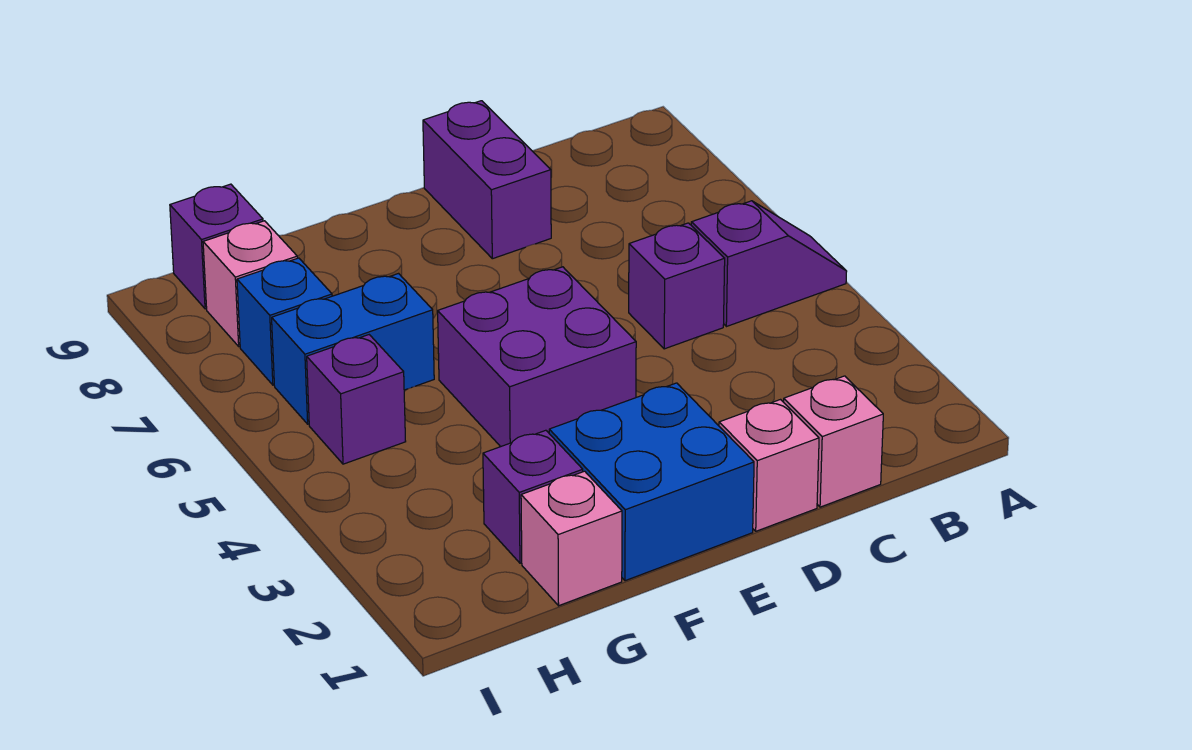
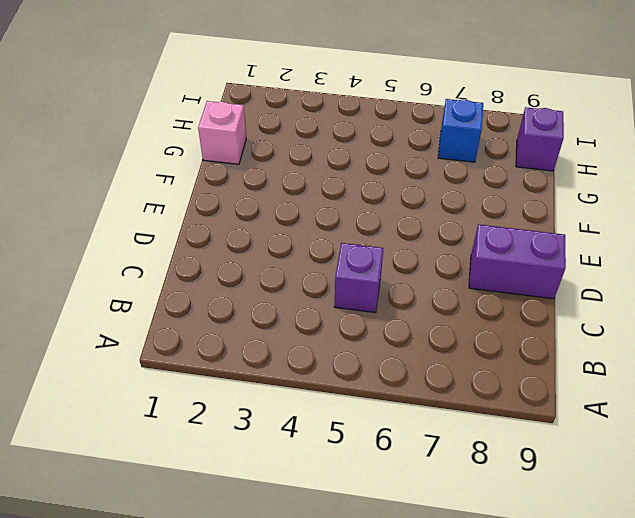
none -> purple 1x2 slope [691,201,847,327]
none -> pink 1x1 brick [784,376,883,507]
none -> pink 1x1 brick [719,400,819,531]

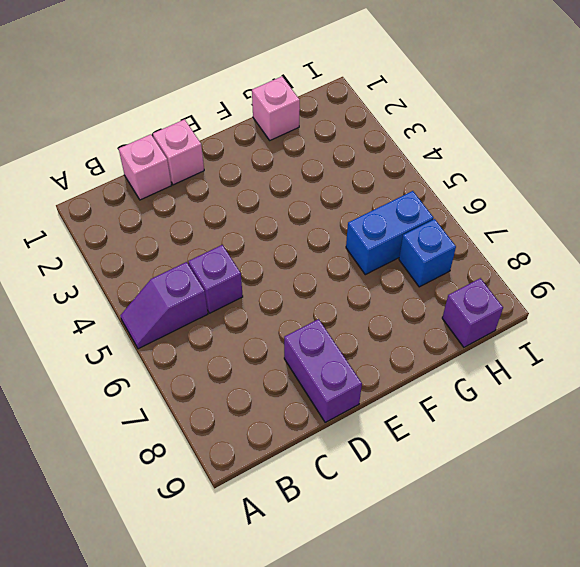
none -> blue 2x2 brick [549,383,754,581]
none -> purple 2x2 brick [438,267,636,447]
none -> purple 1x1 brick [483,430,583,563]

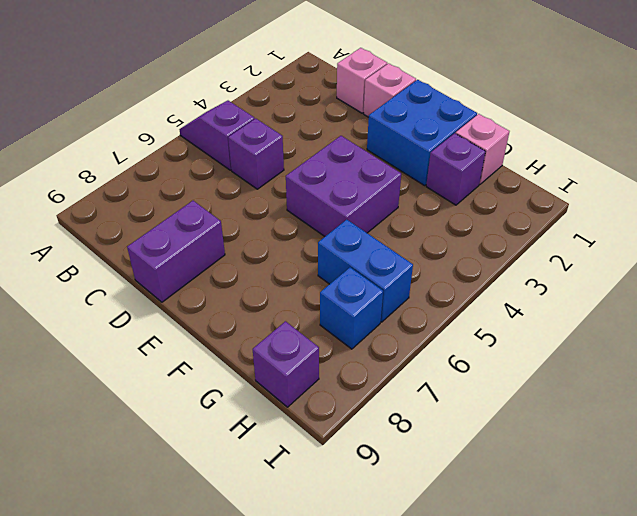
none -> purple 1x1 brick [307,335,406,464]
none -> pink 1x1 brick [203,221,297,347]

